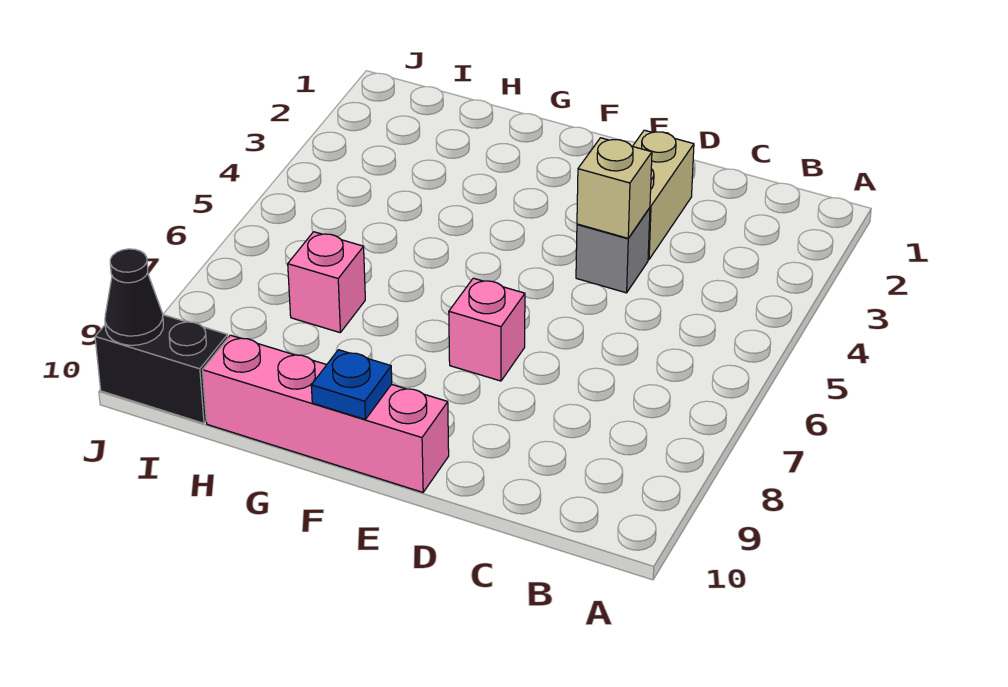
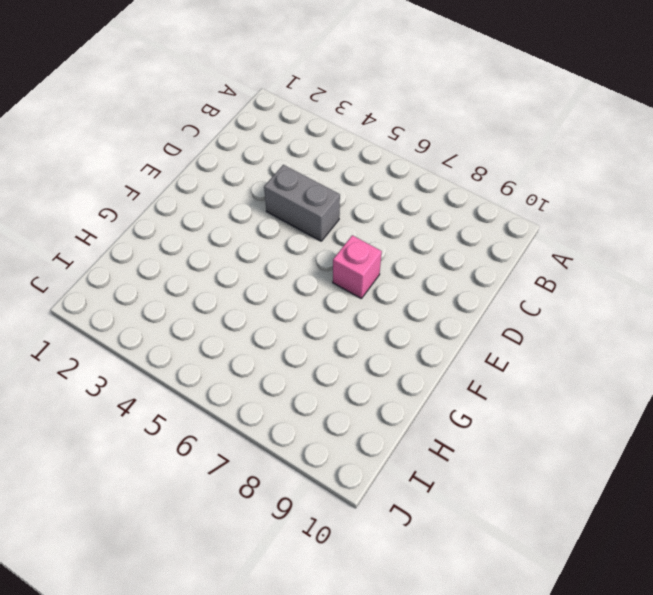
grey 1x2 brick [264,165,340,241] -> grey 1x1 brick [576,208,650,293]
none -> tan 1x2 brick [633,130,694,260]
none -> pink 1x4 brick [203,335,449,492]

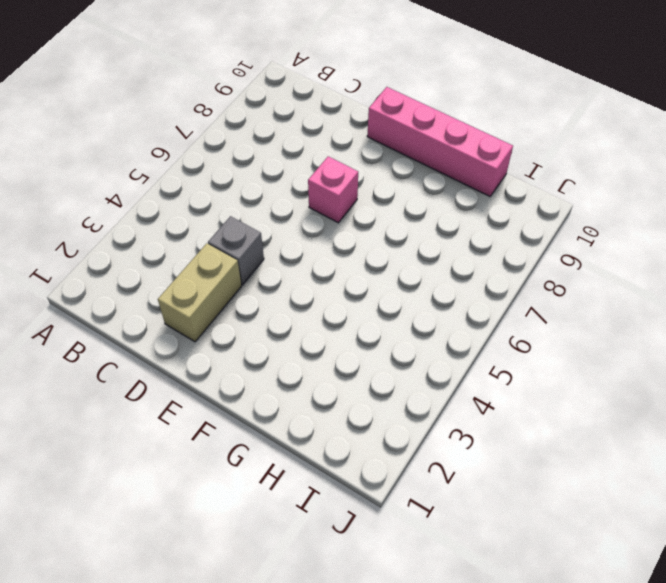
none -> pink 1x1 brick [288,232,365,332]
none -> black 1x2 brick [95,315,228,423]

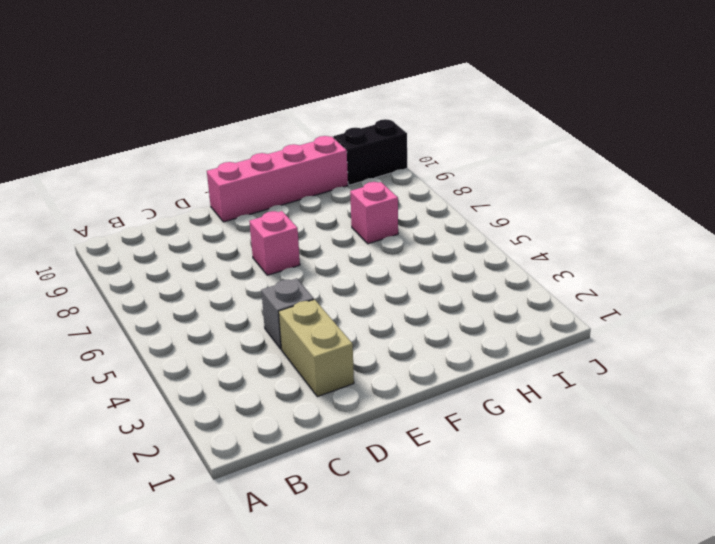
none -> tan 1x1 brick [577,138,652,238]
none -> blue 1x1 plate [311,350,392,420]

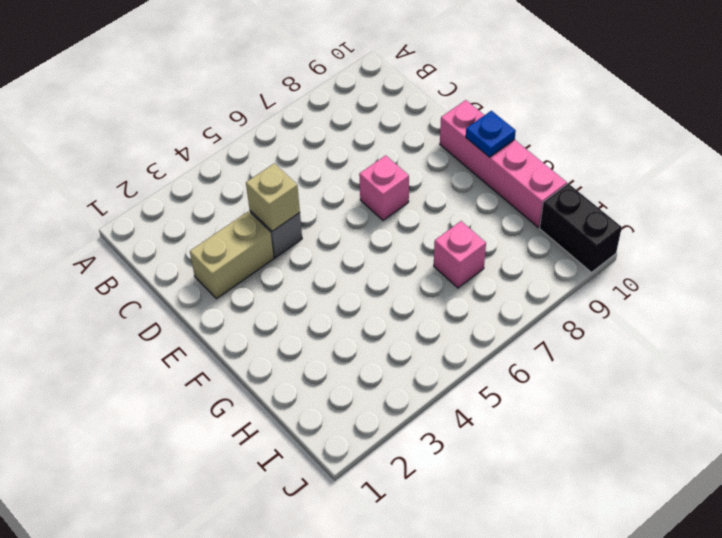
none -> black 1x1 cone [105,249,163,345]

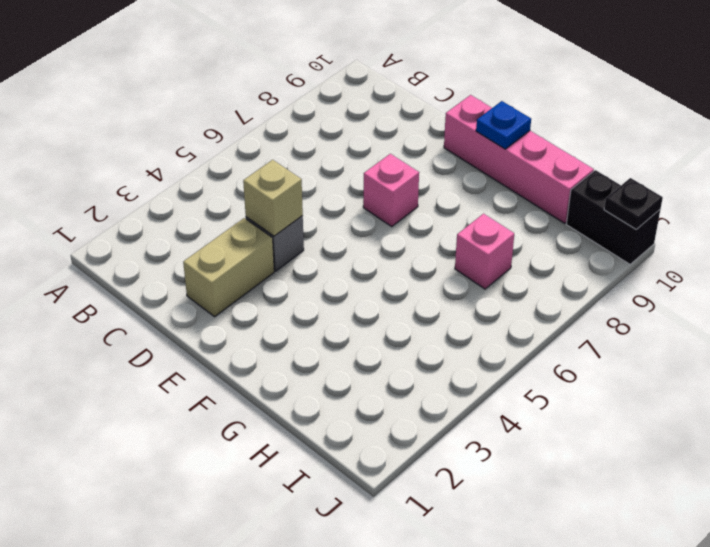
black 1x1 plate [604,178,663,229] -> black 1x1 cone [105,249,163,345]

